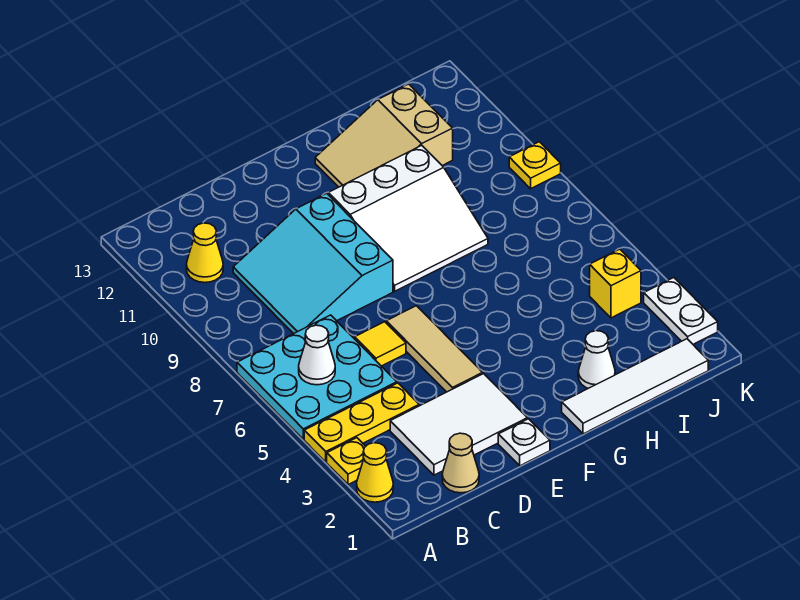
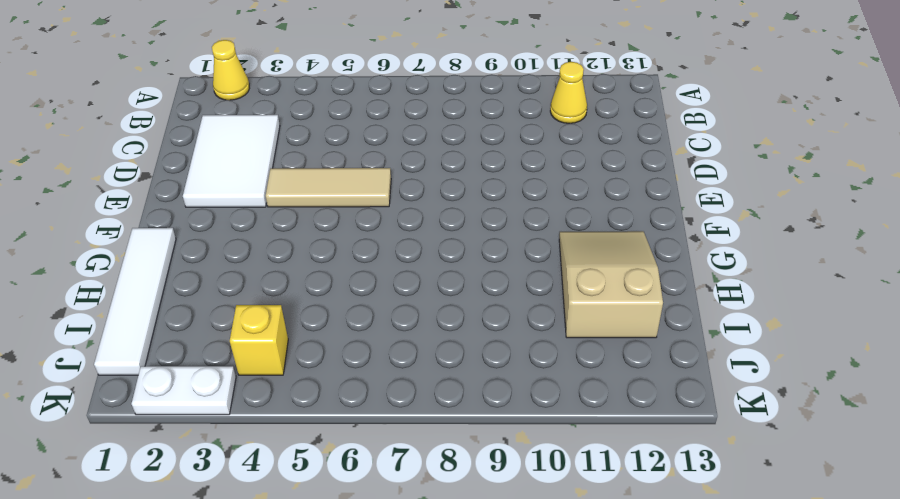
none -> yellow 1x1 plate [327,438,366,485]
none -> yellow 1x3 plate [304,383,419,462]
none -> cyan 3x3 plate [237,315,397,439]

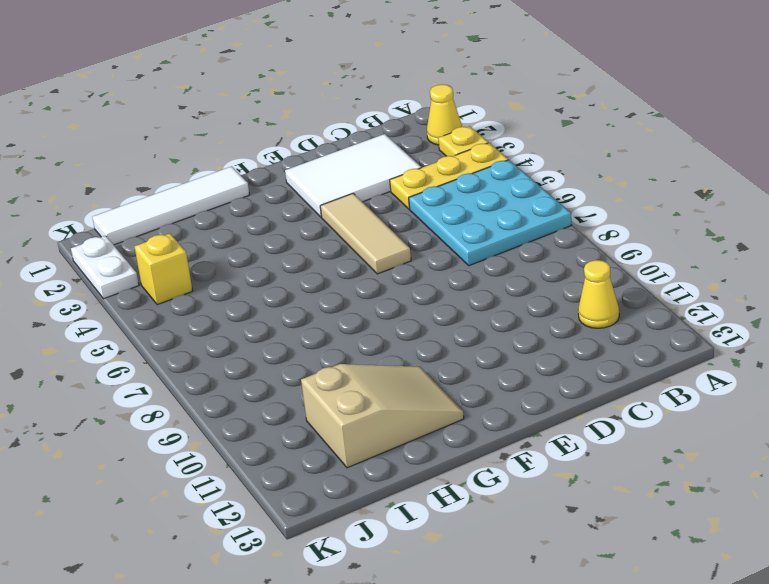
none -> tan 1x1 cone [442,433,479,493]
none -> cyan 3x3 slope [233,193,393,334]
none -> yellow 1x1 tile [355,322,406,366]

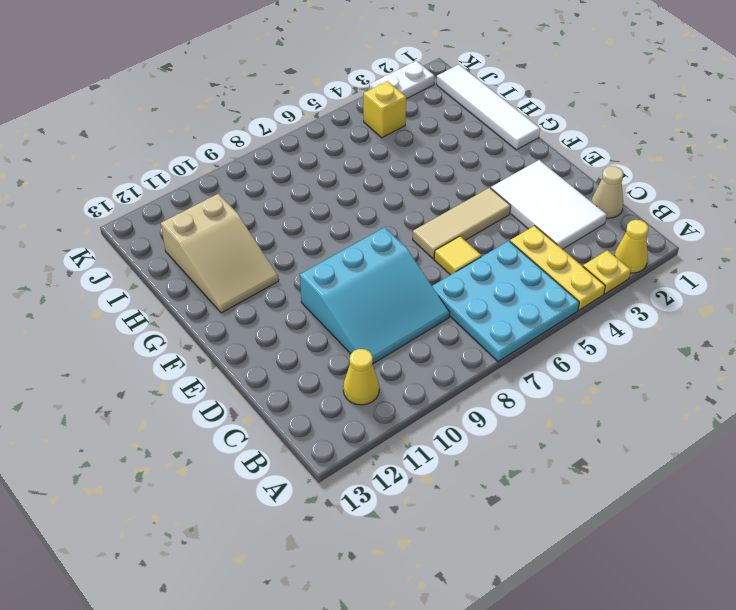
none -> white 1x1 plate [498,419,550,466]
none -> white 3x3 slope [328,145,488,291]
none -> white 1x1 cone [578,331,615,388]

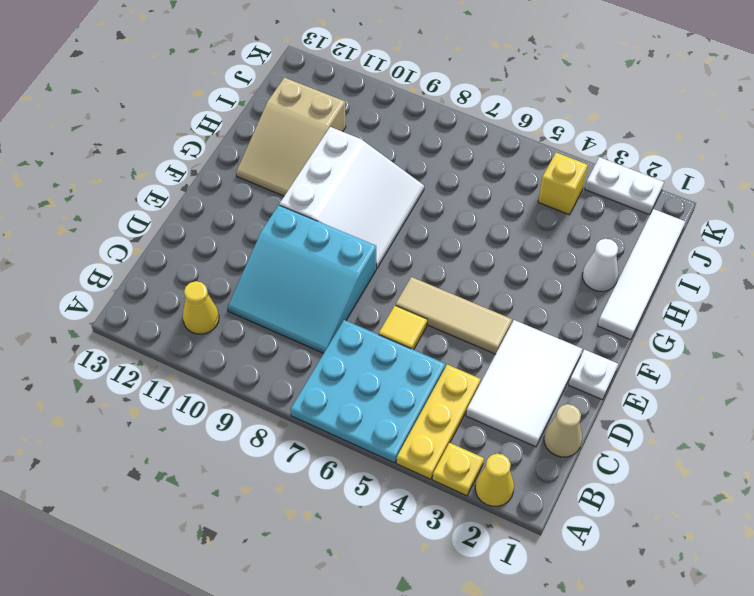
none -> yellow 1x1 plate [509,142,561,189]
none -> white 1x1 cone [299,325,335,385]

